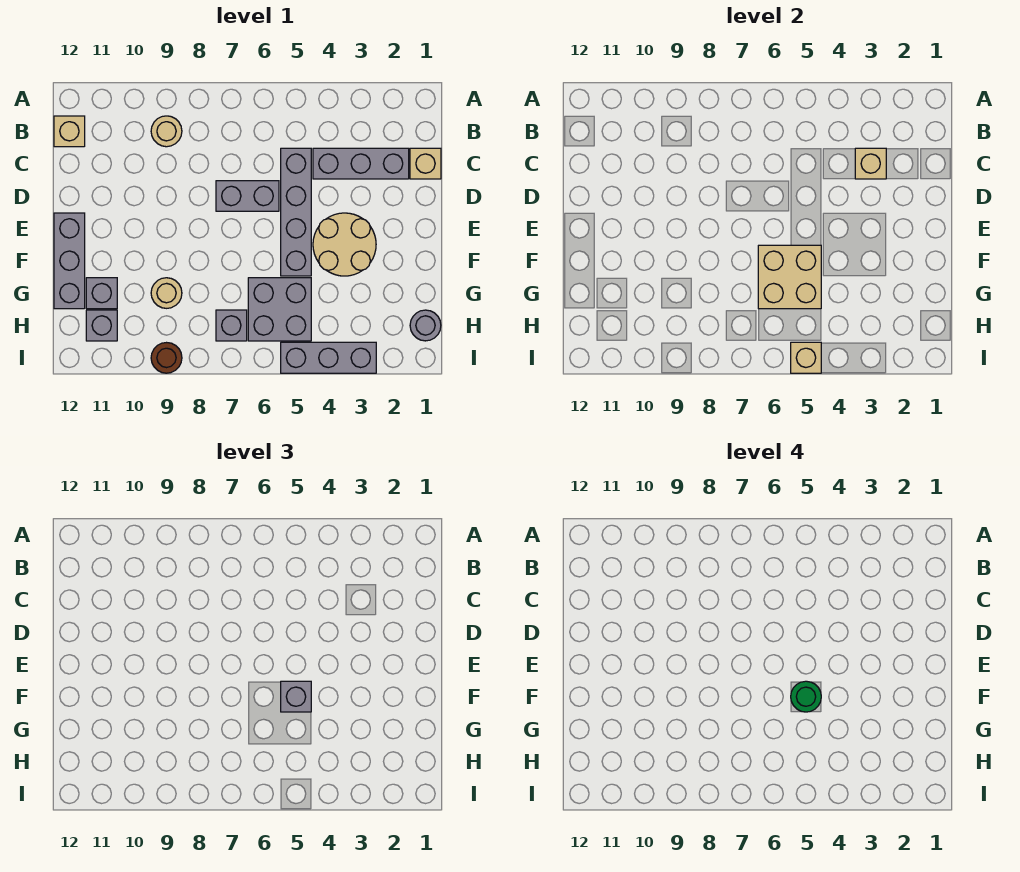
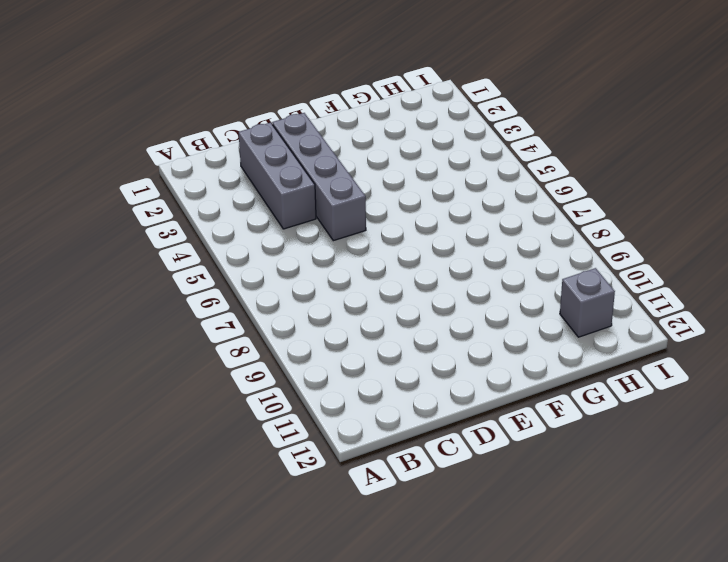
grey 1x4 brick [272,113,366,241] -> grey 1x4 brick turned to [281,148,311,276]
none -> tan 1x1 round brick [151,116,182,147]
none -> tan 1x1 brick [54,116,85,147]
none -> tan 1x1 brick [410,148,441,179]

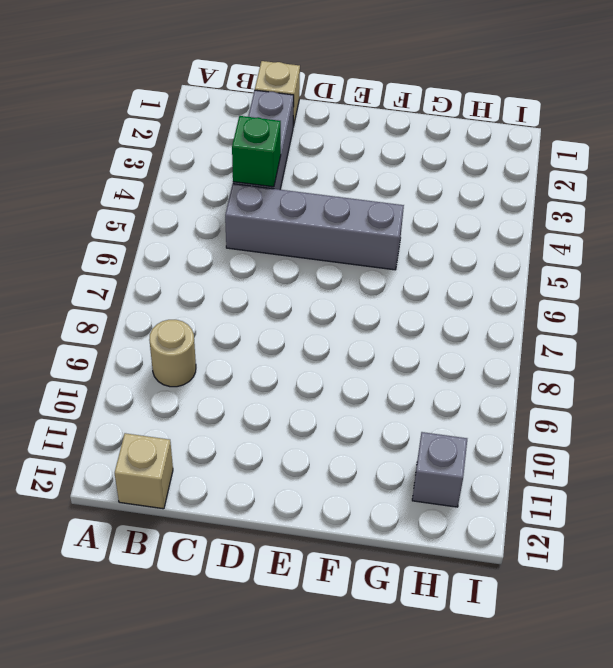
green 1x1 brick [232,116,281,187] -> none
none -> grey 1x2 brick [216,181,279,211]
none -> tan 2x2 round brick [313,213,376,276]
none -> grey 1x3 brick [54,213,85,309]

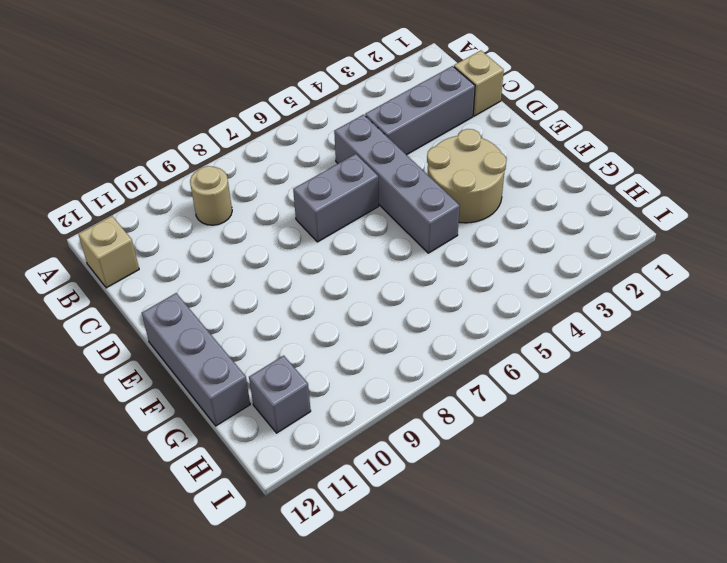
none -> grey 2x2 brick [248,278,311,341]
none -> tan 1x1 round brick [151,278,182,308]
none -> grey 1x1 brick [86,278,117,309]

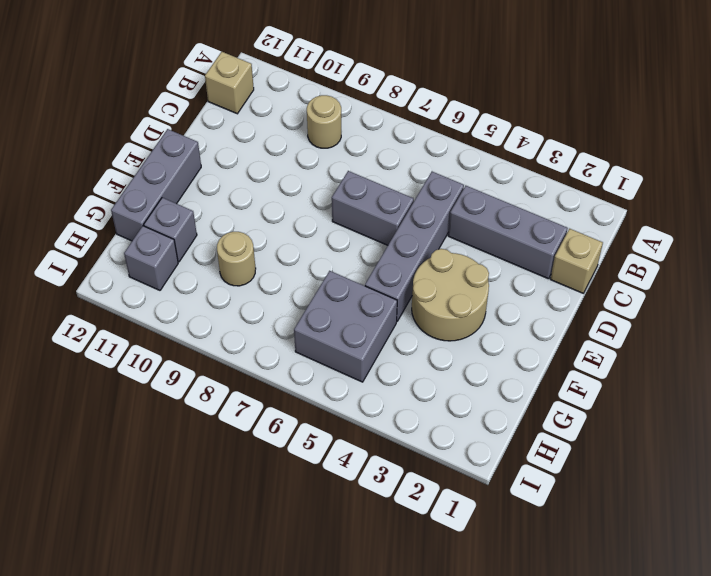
none -> grey 1x1 round brick [410,310,441,341]
none -> grey 1x1 brick [216,310,247,341]
none -> grey 1x3 brick [281,342,376,373]

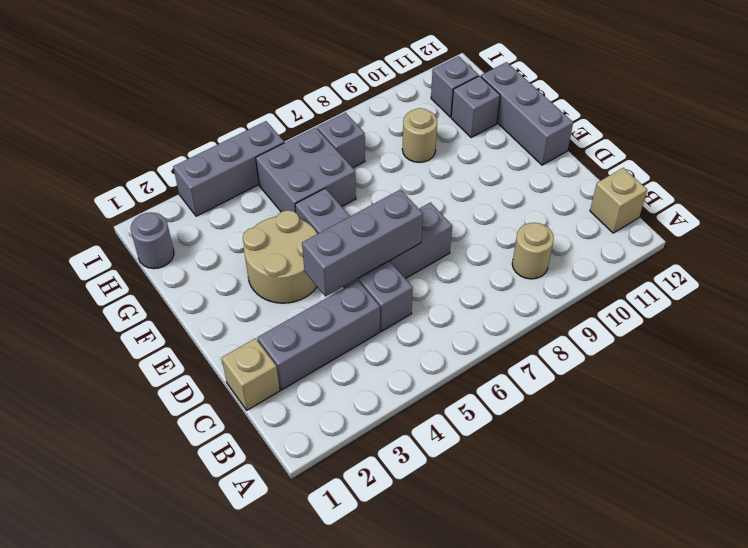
grey 1x3 brick [302,190,423,296] -> none
none -> brown 1x1 round brick [151,343,182,373]
none -> tan 1x1 brick [855,148,886,179]
none -> tan 2x2 brick [758,245,821,309]

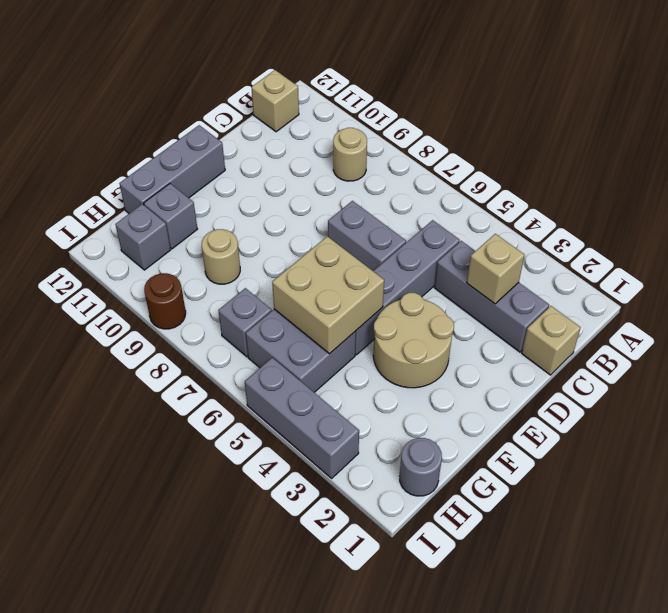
none -> tan 1x1 brick [791,342,821,373]
none -> grey 1x1 brick [281,681,311,712]
none -> green 1x1 round brick [791,681,821,712]

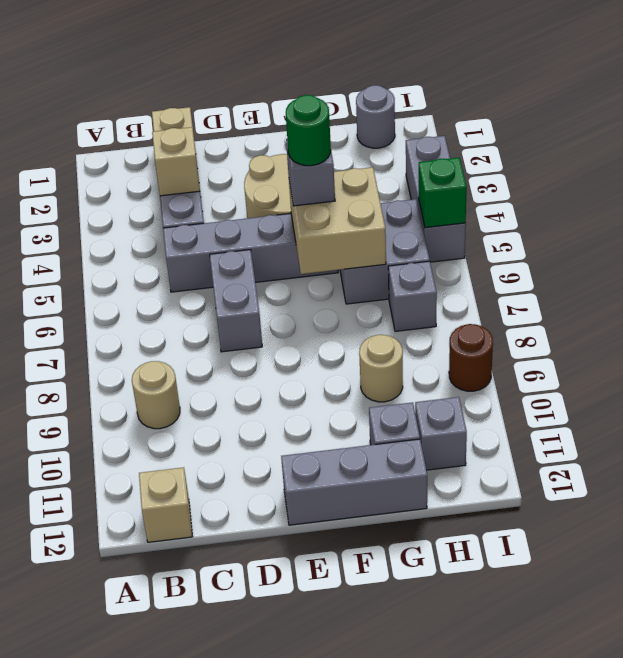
green 1x1 brick [419,158,467,228] -> tan 1x1 brick [791,342,821,373]

